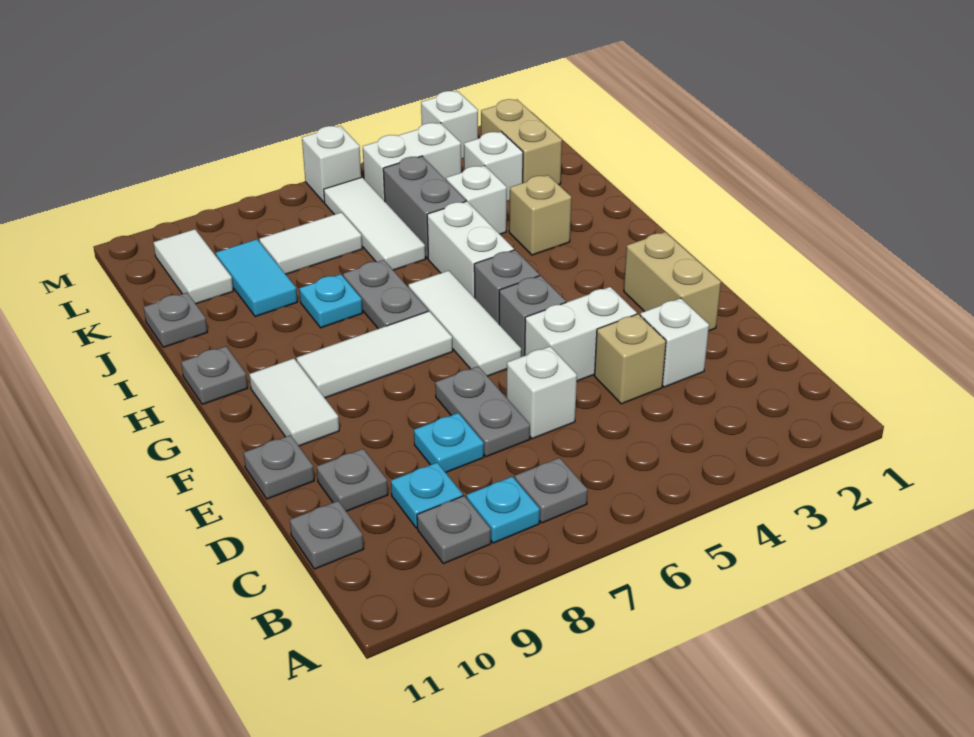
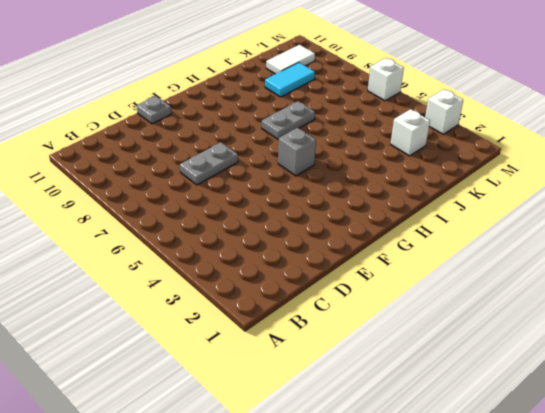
none -> grey 1x1 plate [515,458,588,523]
none -> cyan 1x1 plate [466,476,540,543]
none -> grey 1x1 plate [417,496,491,564]
none -> cyan 1x1 plate [391,463,463,528]

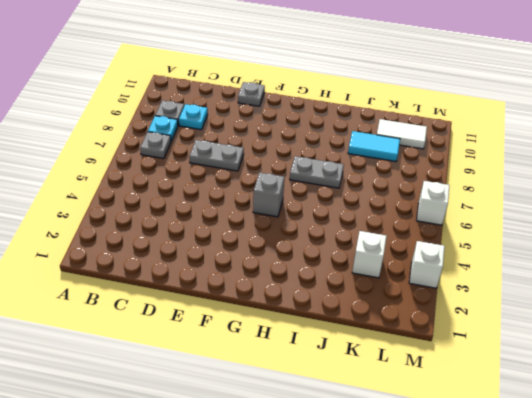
none -> grey 1x1 plate [290,501,363,569]
none -> white 1x1 brick [640,298,709,387]
none -> tan 1x1 brick [595,314,666,404]
none -> white 1x1 brick [507,347,577,439]

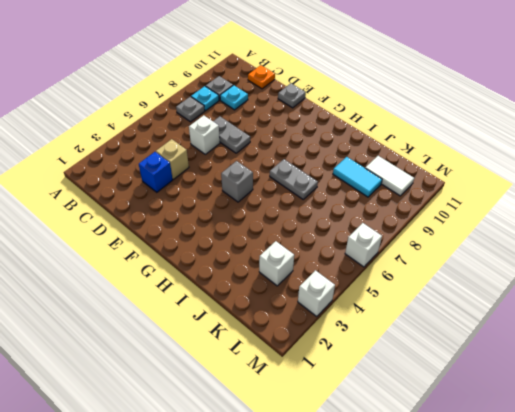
orange 1x1 plate [248,65,275,89] -> grey 1x1 plate [290,501,363,569]
blue 1x1 brick [139,152,173,192] -> white 1x1 brick [640,298,709,387]
none -> cyan 1x1 plate [414,413,484,473]
none -> grey 1x1 plate [317,449,388,511]
none -> tan 1x2 brick [624,232,721,331]
none -> white 1x2 brick [525,287,637,381]

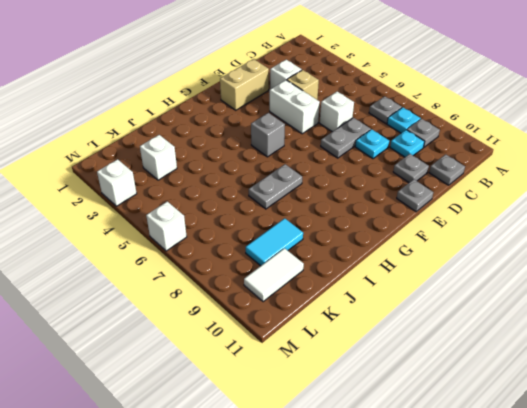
none -> grey 1x1 brick [499,276,566,357]
none -> white 1x3 tile [408,271,521,376]
none -> white 1x2 tile [249,358,339,446]
none -> white 1x3 tile [296,311,453,398]

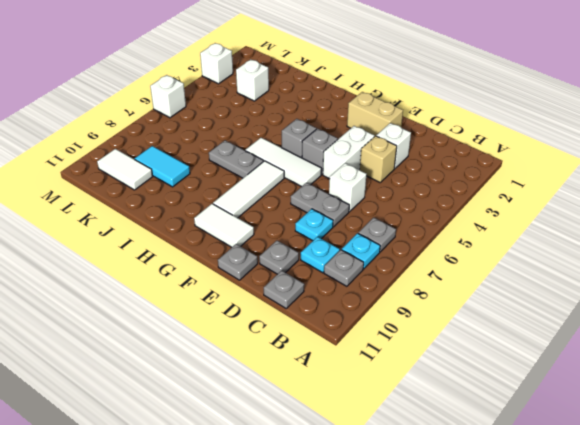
none -> white 1x2 brick [427,201,514,298]
none -> grey 1x1 plate [181,347,248,404]
none -> tan 1x1 brick [509,175,571,255]
none -> cyan 1x1 plate [299,274,363,328]

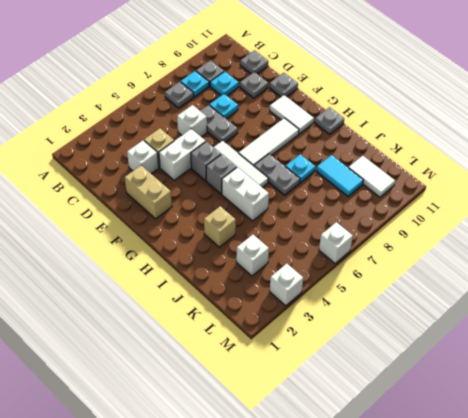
none -> white 1x1 brick [446,165,507,234]
none -> grey 1x2 brick [383,156,466,259]
none -> white 1x3 tile [324,177,425,270]
none -> grey 1x1 plate [144,293,207,347]

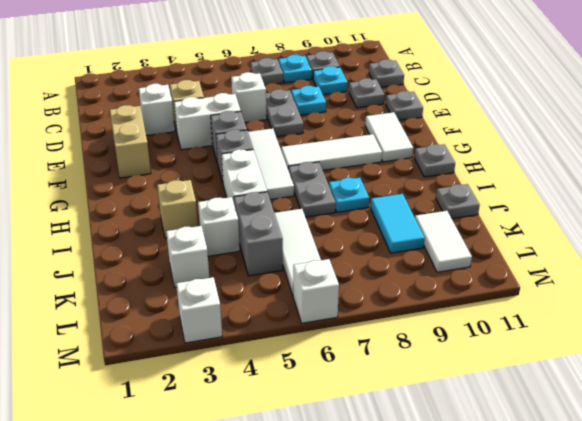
none -> tan 1x2 brick [481,99,562,185]
none -> white 1x2 tile [259,212,362,274]
none -> white 1x2 brick [363,123,461,201]

